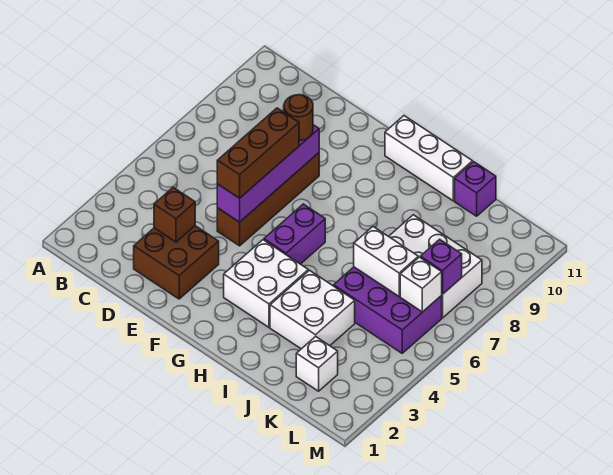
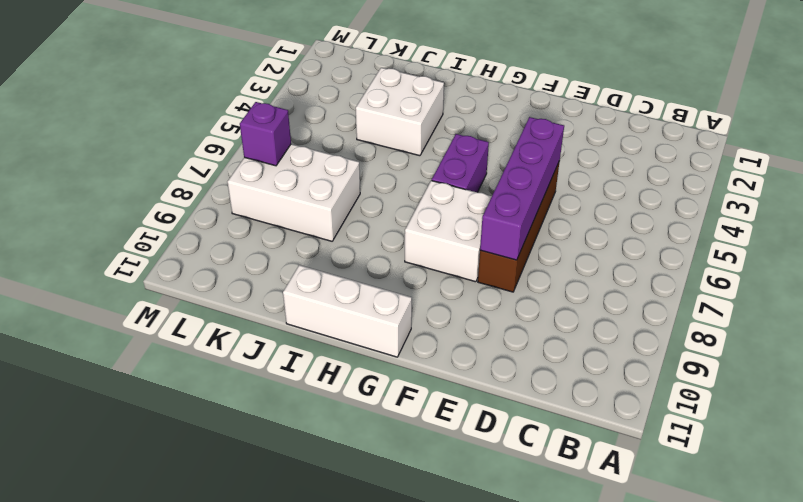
white 2x2 brick [405,181,492,282] -> white 2x2 brick moved to [224,240,308,327]
none -> brown 2x2 brick [134,226,219,299]
none -> purple 2x3 brick [334,267,442,353]
none -> purple 1x1 brick [455,162,496,216]

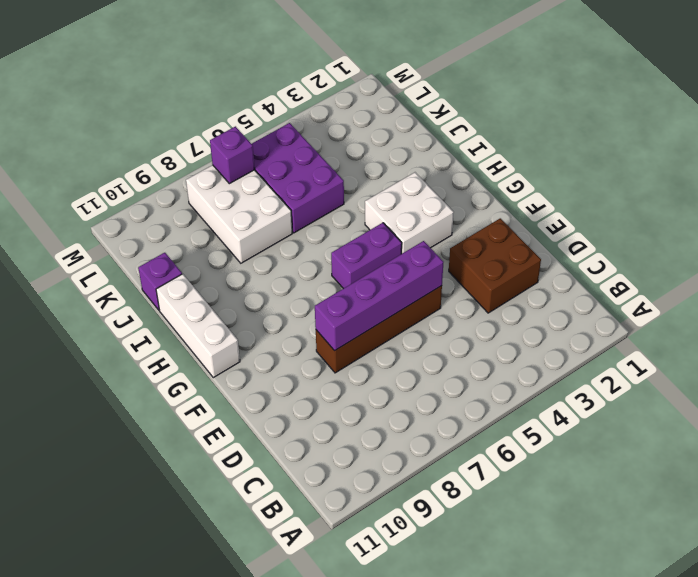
none -> white 2x2 brick [270,270,355,349]
none -> white 1x1 brick [296,337,338,391]
none -> brown 1x1 brick [154,187,195,242]

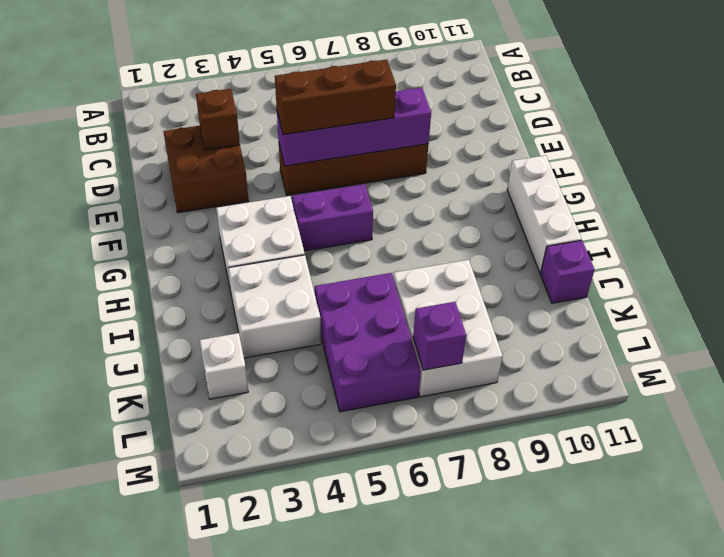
none -> white 1x2 brick [354,227,418,296]
none -> white 1x1 brick [400,257,442,312]
none -> brown 1x1 round brick [284,95,313,140]

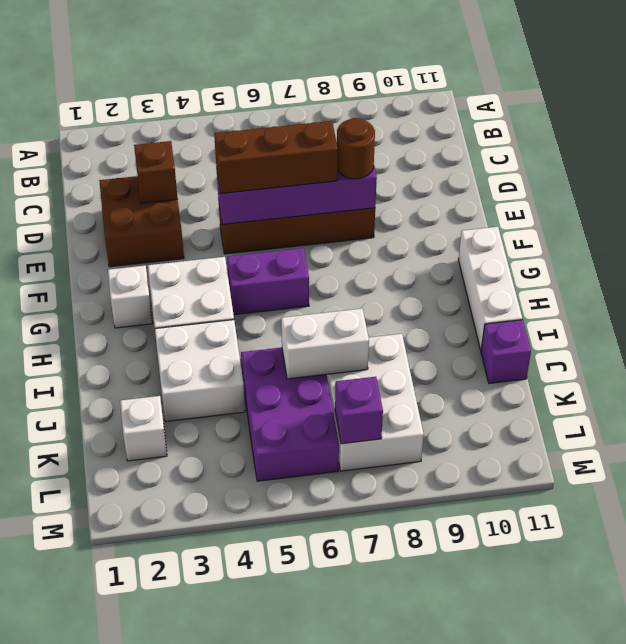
white 1x1 brick [108,266,152,328] -> white 1x1 brick moved to [400,257,442,312]
white 1x2 brick [281,308,369,379] -> white 1x2 brick turned to [354,227,418,296]

